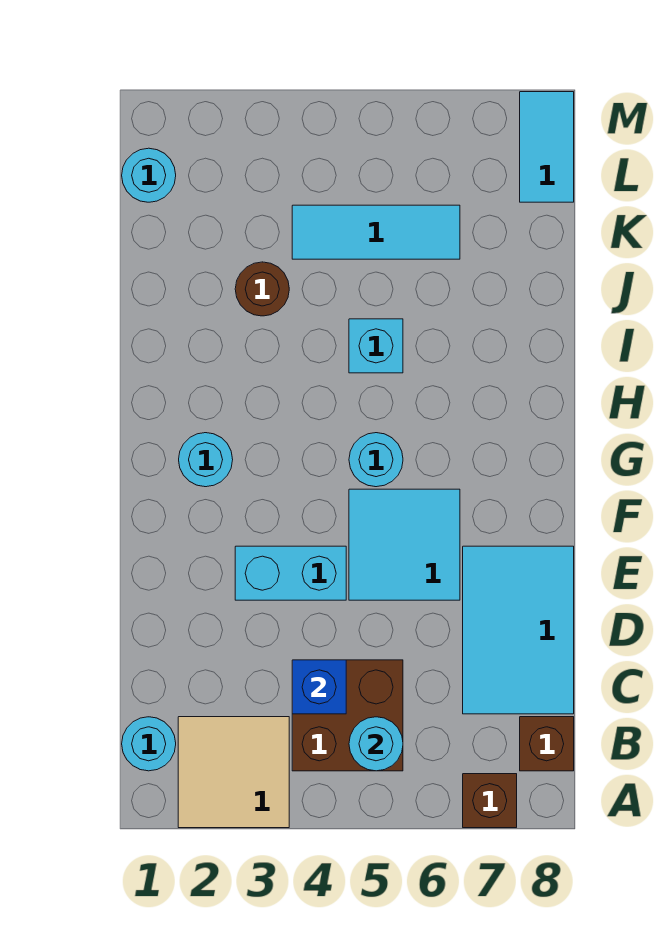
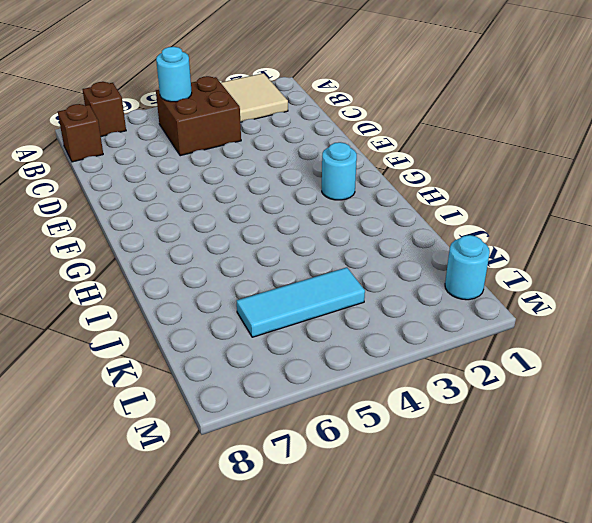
none -> cyan 1x1 round brick [122,717,176,771]
none -> cyan 2x3 tile [463,546,574,714]
none -> cyan 1x2 brick [235,546,346,600]

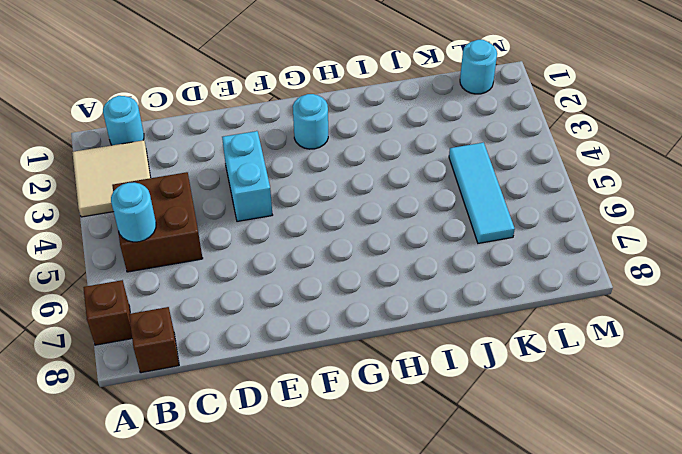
none -> cyan 2x3 tile [463,546,574,714]
none -> cyan 2x2 tile [349,489,460,600]
none -> cyan 1x1 round brick [349,433,403,487]

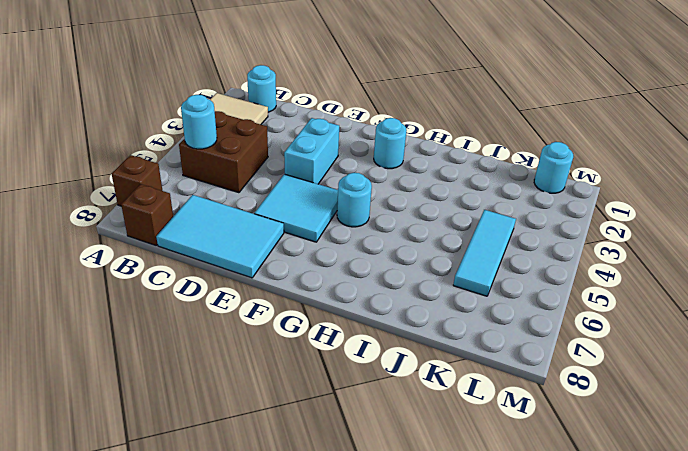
none -> cyan 1x1 brick [349,319,403,373]
none -> brown 1x1 round brick [235,262,289,316]
none -> cyan 1x2 tile [520,92,574,202]

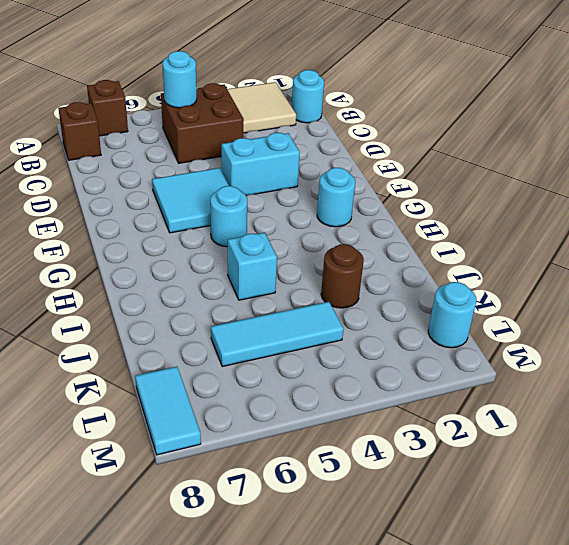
none -> cyan 2x3 tile [463,546,574,714]
none -> blue 1x1 brick [292,660,346,714]

